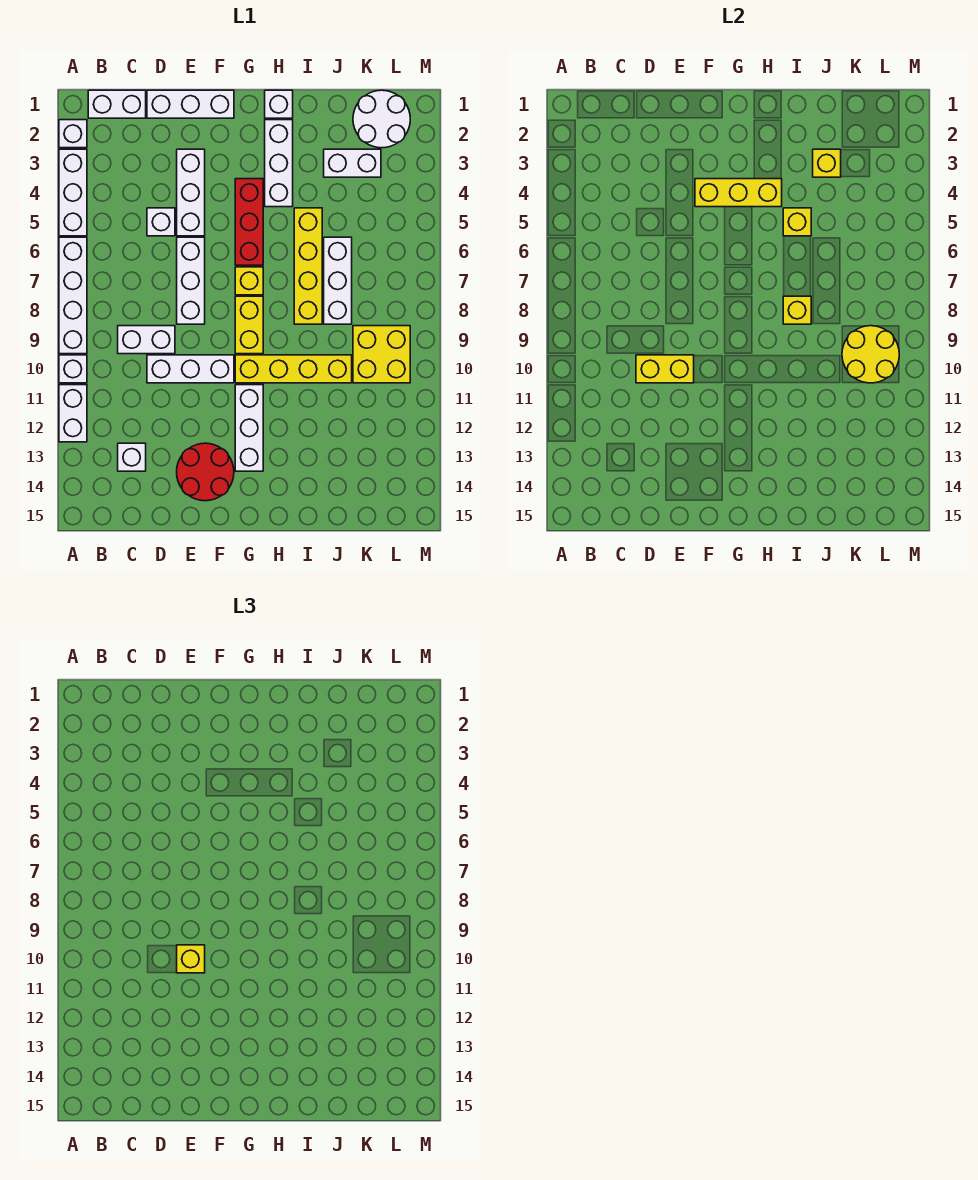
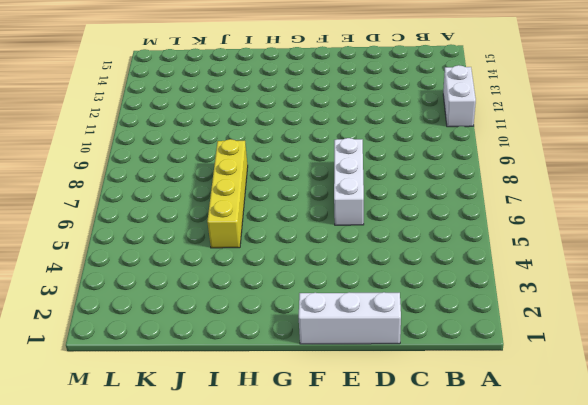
none -> white 1x1 brick [59,120,87,148]
none -> white 1x3 brick [59,149,87,236]
none -> white 1x4 brick [59,237,87,354]
none -> white 1x1 brick [59,355,87,383]

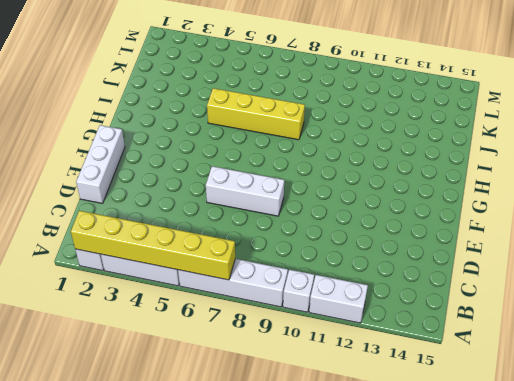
yellow 1x6 brick [71,211,235,280] -> none
none -> white 1x2 brick [88,90,146,118]
none -> white 1x2 brick [118,326,175,354]
none -> white 1x1 brick [118,443,146,471]
none -> white 1x1 brick [147,208,175,236]

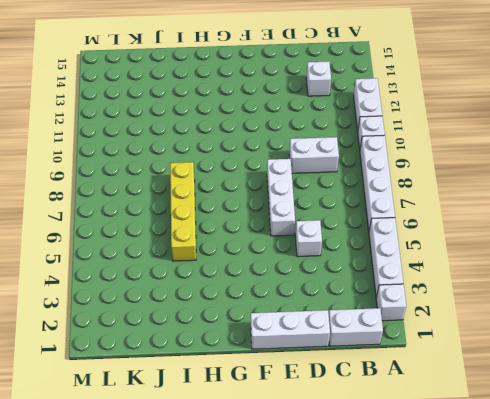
none -> white 1x3 brick [147,355,234,383]
none -> white 1x3 brick [177,149,205,236]
none -> red 2x2 round brick [177,443,234,501]
none -> red 1x3 brick [235,179,263,265]

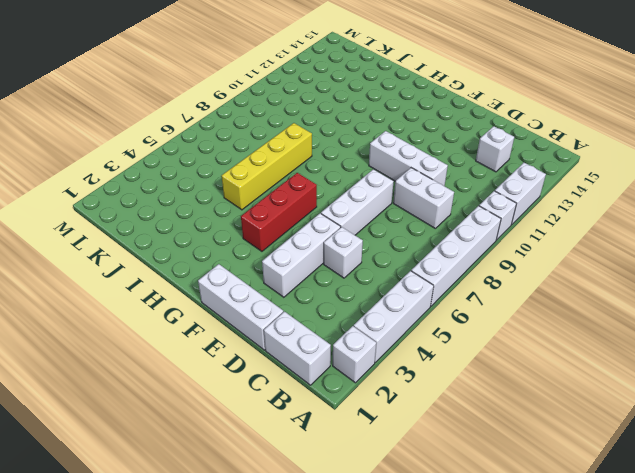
none -> red 2x2 round brick [177,443,234,501]
none -> yellow 1x1 brick [235,267,263,295]
none -> yellow 1x2 brick [235,296,263,354]
none -> yellow 1x4 brick [235,355,352,383]

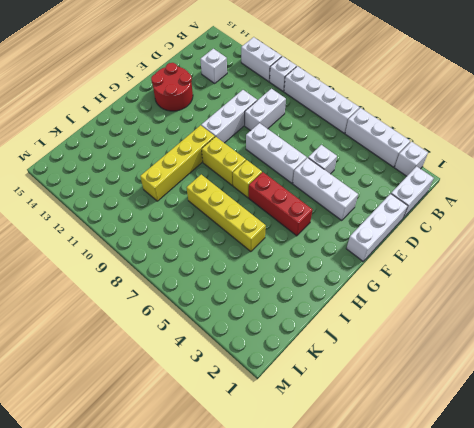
none -> white 1x3 brick [235,385,263,471]
none -> white 1x1 brick [265,90,293,118]
none -> white 1x3 brick [265,120,293,207]
none -> white 1x2 brick [324,149,381,177]

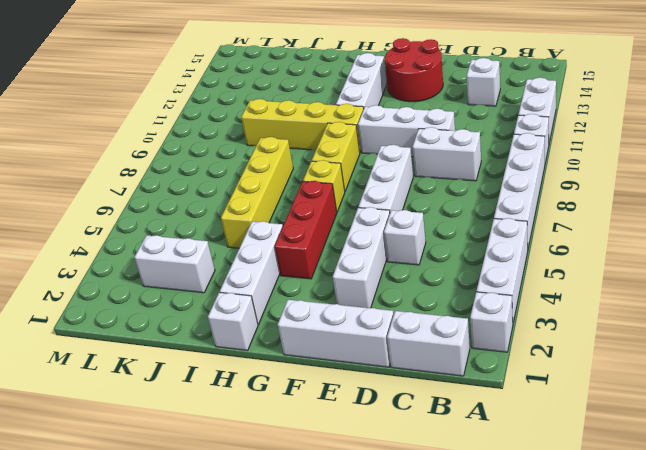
none -> white 1x3 brick [324,237,352,324]
none -> white 2x2 round brick [353,90,410,148]
none -> yellow 2x2 brick [353,326,410,383]
none -> yellow 1x2 brick [636,355,694,383]

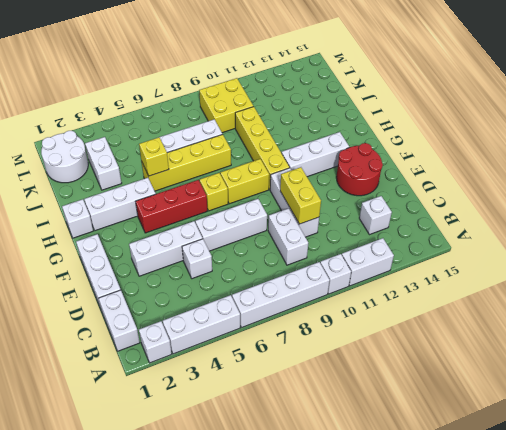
none -> yellow 1x3 brick [695,179,782,207]
none -> yellow 1x1 brick [783,296,811,324]
none -> yellow 1x1 brick [813,149,841,177]
none -> yellow 2x2 round brick [842,326,899,383]

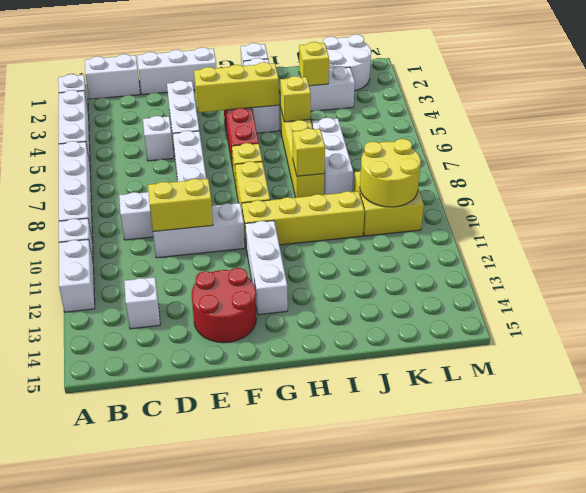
none -> yellow 1x1 brick [177,945,205,973]

